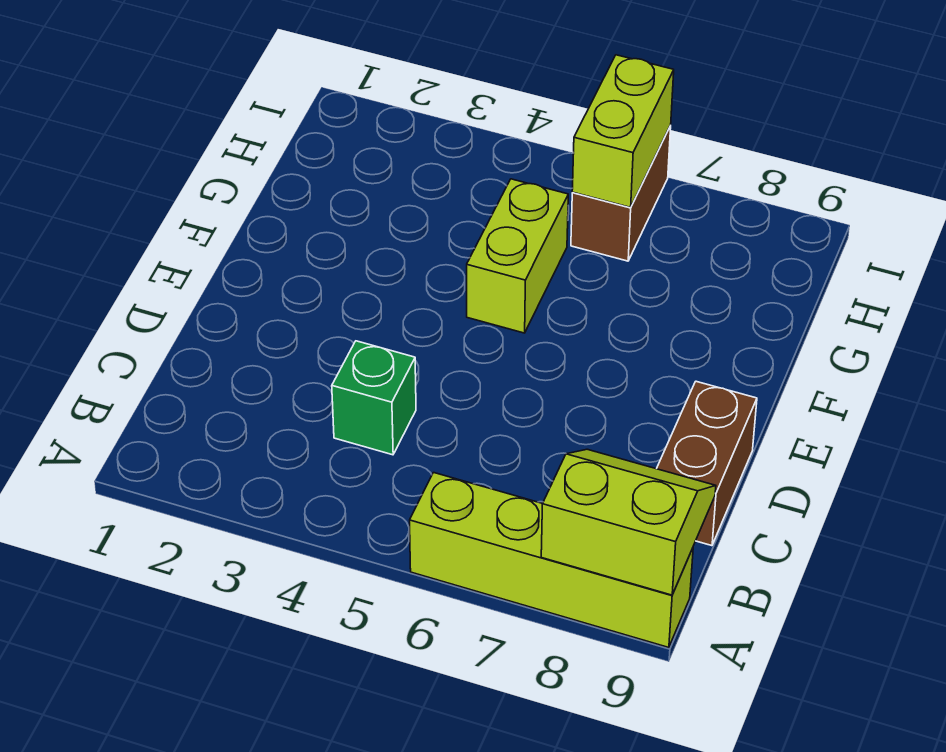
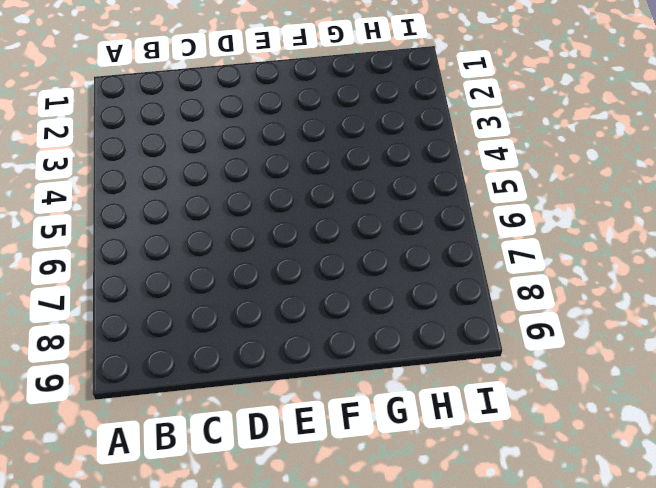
none -> lime 1x4 brick [410,473,693,648]
none -> green 1x1 brick [332,341,416,455]

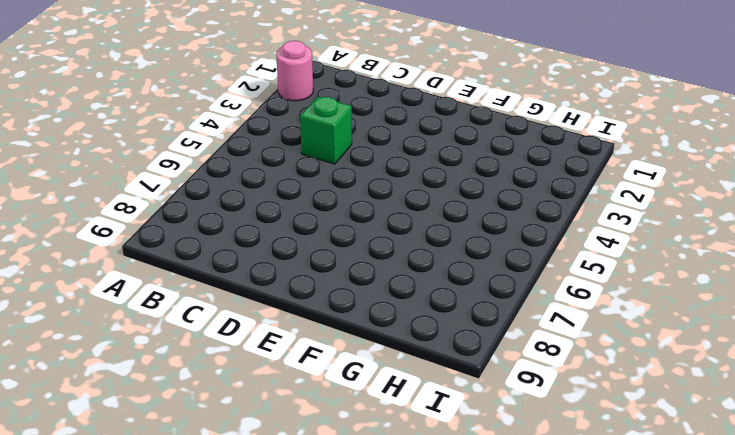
pink 1x1 round brick [276,41,313,101] -> none
none -> lime 1x4 brick [410,473,693,648]
none -> brown 1x2 brick [657,381,757,546]

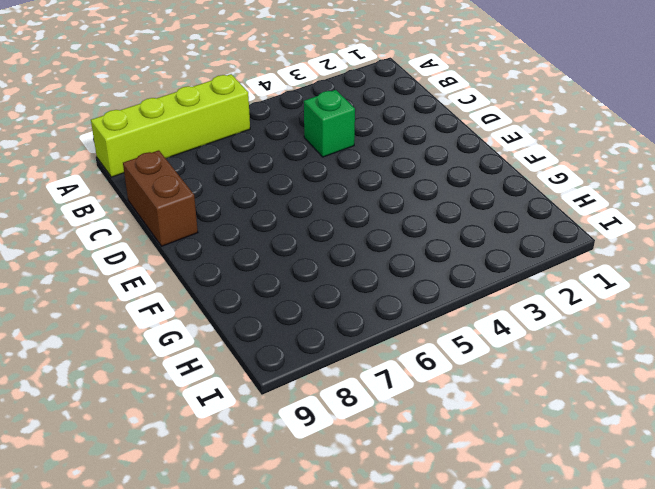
none -> lime 1x2 brick [467,179,568,333]
none -> brown 1x2 brick [571,126,671,261]

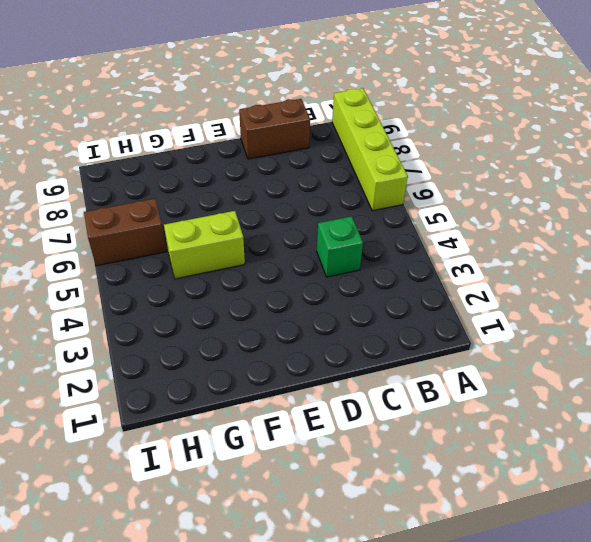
none -> lime 2x2 slope [541,449,716,595]
none -> lime 1x2 brick [572,55,674,207]

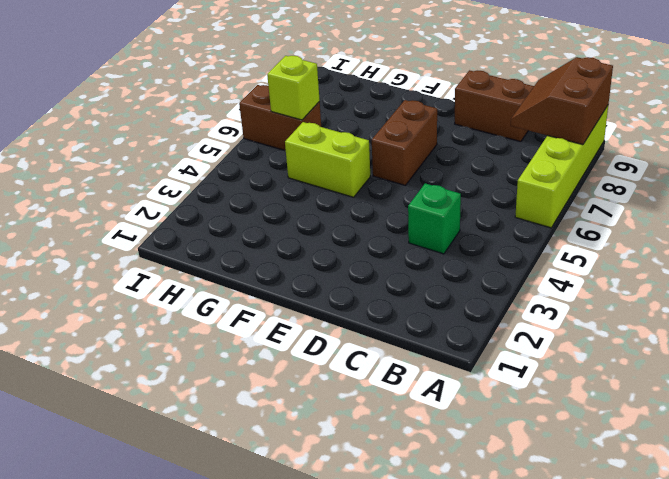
brown 2x2 slope [511,57,613,145] -> lime 2x2 slope [541,449,716,595]
brown 1x2 brick [372,100,437,185] -> none
lime 1x1 brick [267,56,320,120] -> lime 1x2 brick [572,55,674,207]

